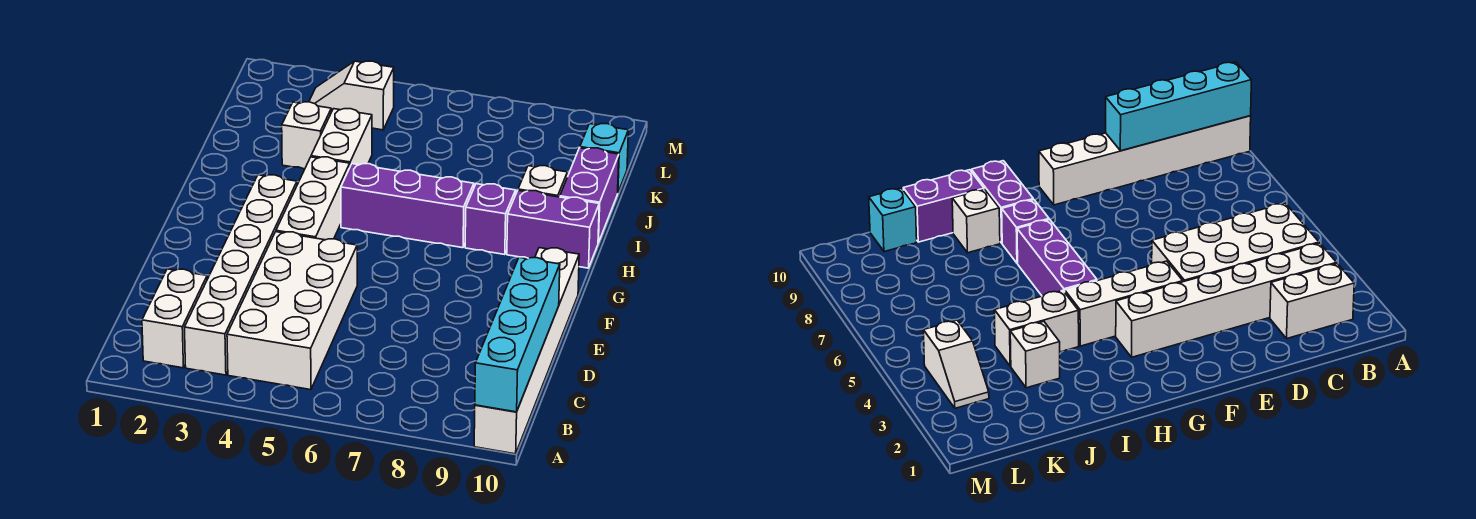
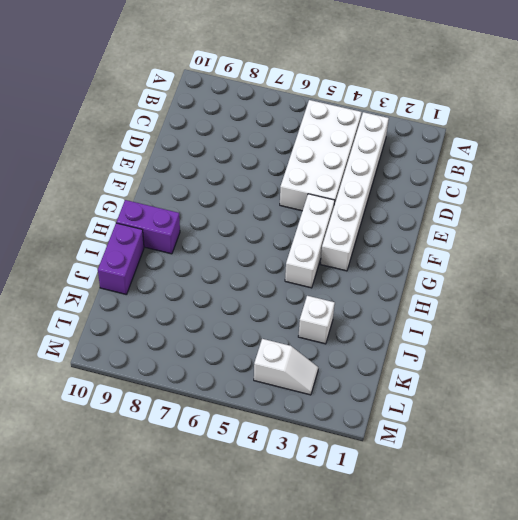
none -> white 1x6 brick [474,248,579,454]
none -> white 1x2 brick [142,269,207,368]
none -> purple 1x3 brick [341,164,474,248]

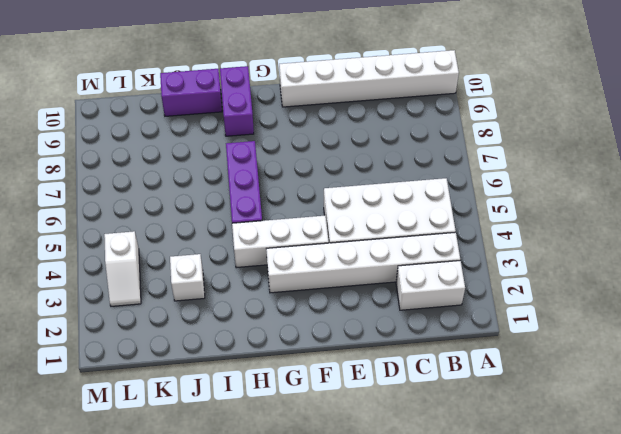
none -> purple 1x1 brick [465,184,516,255]
none -> white 1x2 brick [311,109,372,166]
none -> white 1x1 brick [518,166,567,197]

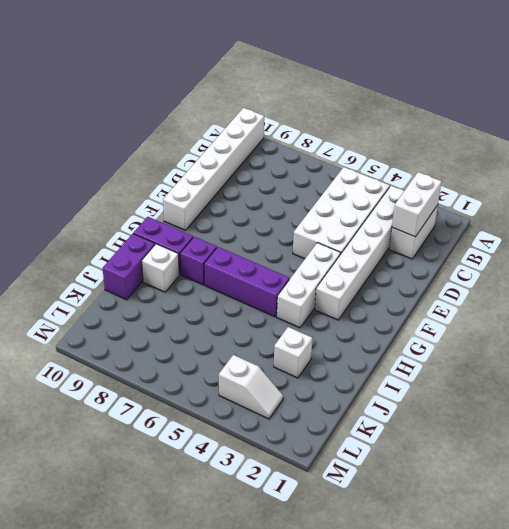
white 1x2 brick [392,172,442,237] -> white 1x2 brick moved to [311,109,372,166]
none -> cyan 1x1 brick [580,124,628,192]
none -> cyan 1x4 brick [475,257,560,412]

